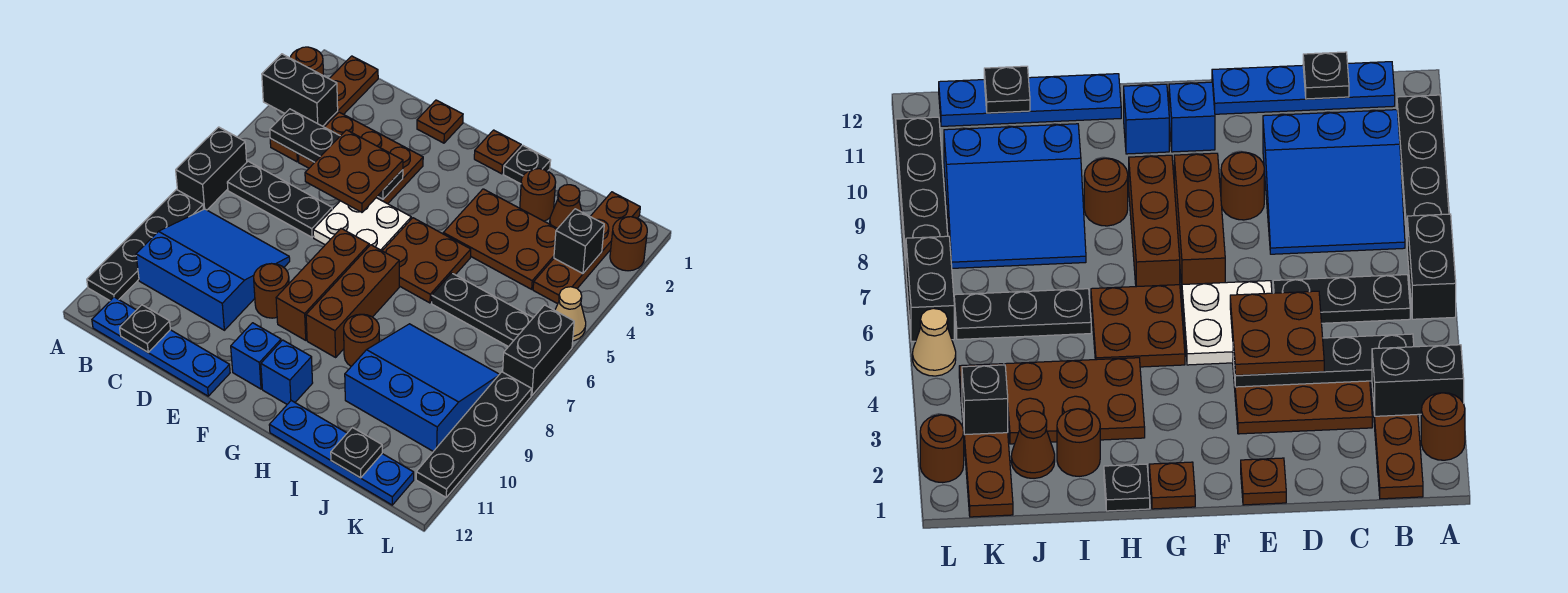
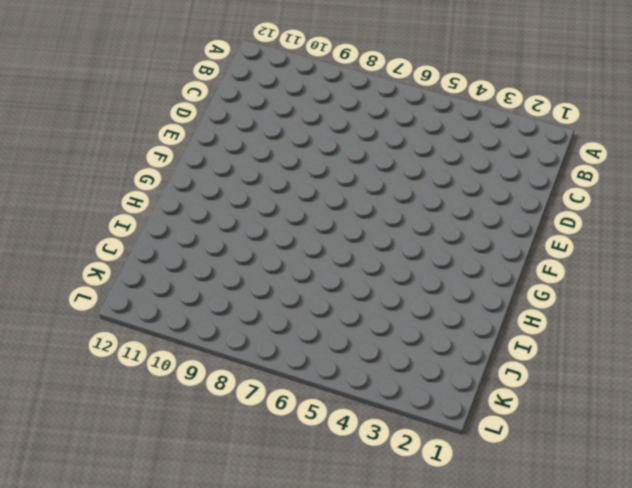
none -> brown 1x1 round brick [290,47,323,75]
none -> black 1x2 brick [176,127,247,210]
none -> black 1x4 plate [87,190,204,301]
none -> brown 1x4 plate [270,56,378,162]

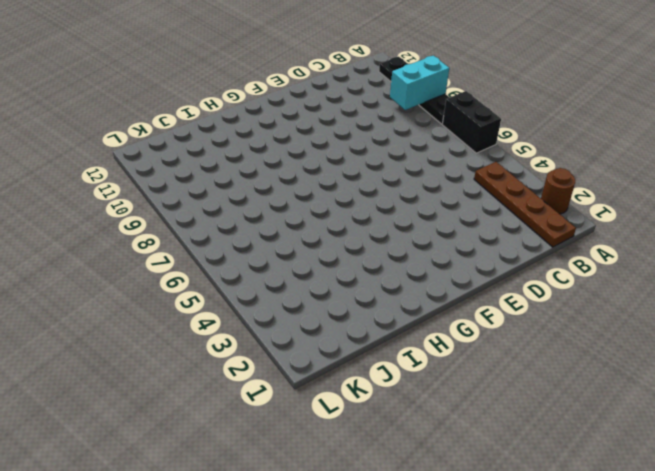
cyan 1x2 brick [390,56,449,110] -> none
none -> black 1x3 plate [227,161,332,237]
none -> blue 3x3 slope [136,209,290,330]
none -> blue 1x4 plate [92,297,230,396]
none -> brown 2x3 plate [298,112,423,204]

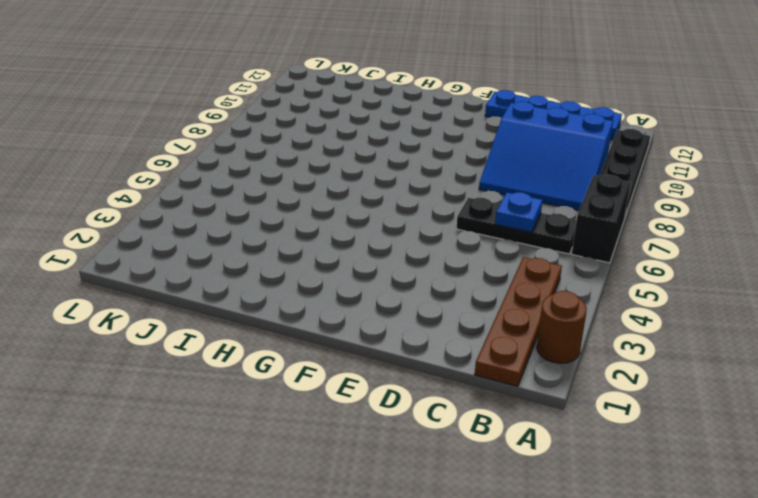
blue 1x1 plate [495,192,542,232] -> none
none -> brown 2x3 plate [298,112,423,204]
none -> brown 1x1 plate [417,100,463,143]
none -> white 2x2 plate [313,198,411,251]
none -> brown 1x1 round brick [254,264,289,318]

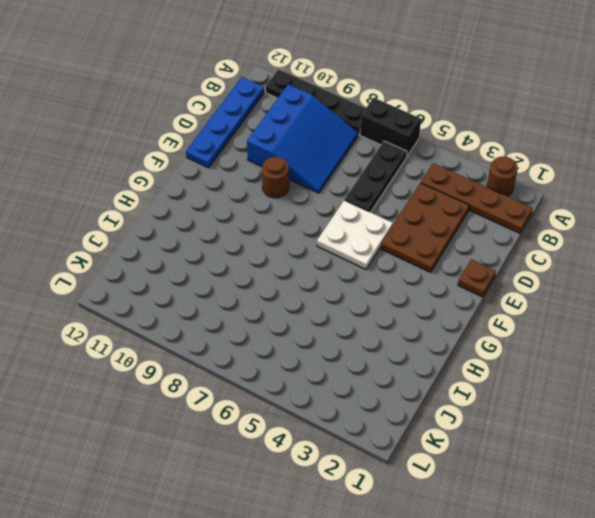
none -> brown 1x3 brick [276,229,369,340]
none -> blue 1x1 brick [231,323,281,389]
none -> brown 1x1 plate [474,130,521,174]
none -> brown 2x2 plate [383,218,471,303]

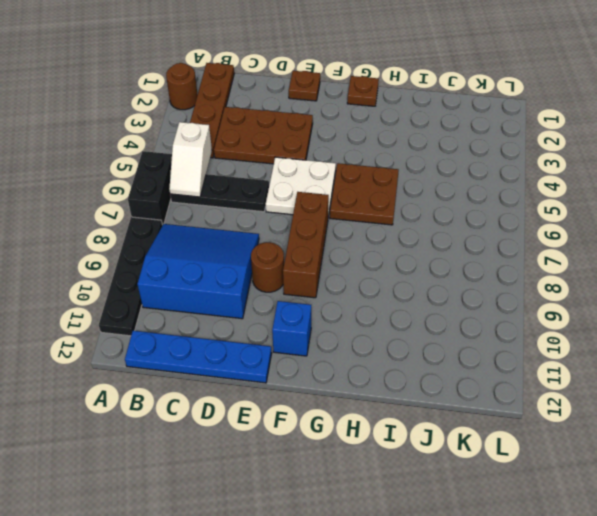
white 1x2 slope [169,122,212,197] -> none
none -> brown 1x3 brick [306,245,399,357]
none -> blue 1x1 brick [261,340,313,404]
none -> black 1x1 plate [503,145,551,184]
none -> brown 2x3 plate [443,189,558,289]

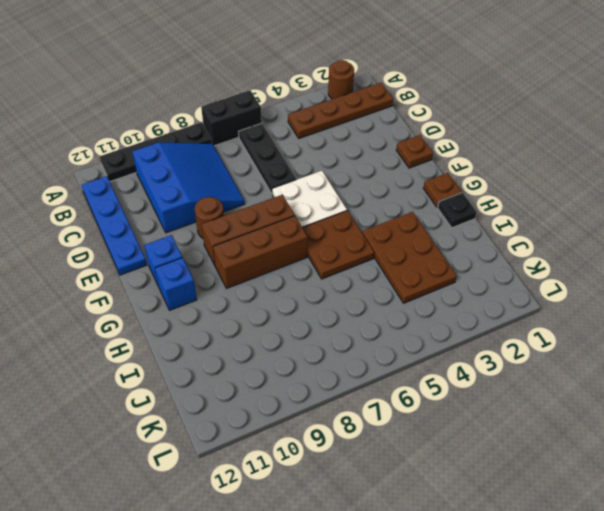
none -> brown 2x3 plate [298,112,423,204]
none -> brown 1x1 round brick [344,314,379,366]
none -> blue 1x4 plate [269,401,414,505]
none -> brown 1x1 round brick [520,169,556,221]

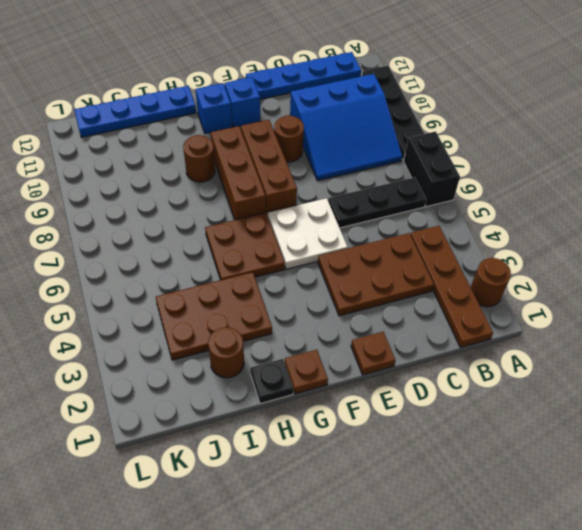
none -> black 1x3 plate [432,273,533,347]
none -> blue 3x3 slope [345,324,499,451]
none -> brown 1x1 cone [550,185,582,228]
none -> brown 1x4 plate [533,192,640,304]

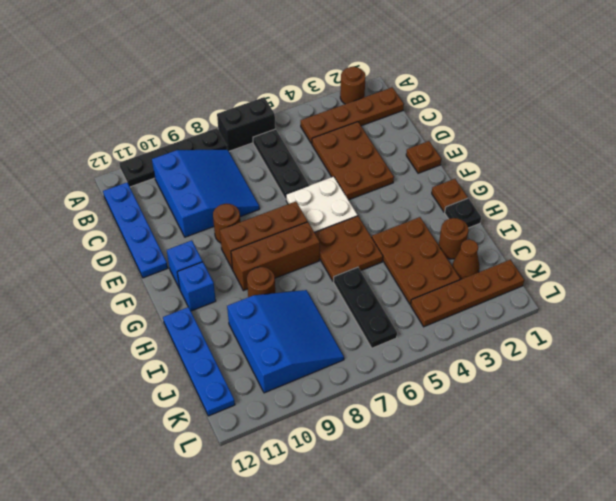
none -> brown 1x1 round brick [610,217,647,271]
none -> tan 1x1 cone [555,287,586,341]
none -> black 1x2 brick [503,305,574,396]
none -> black 1x4 plate [416,372,531,497]

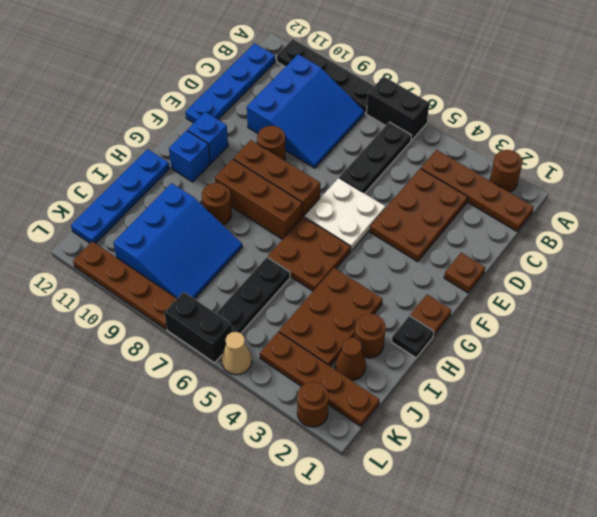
brown 1x4 plate [73,241,177,329] -> black 1x4 plate [416,372,531,497]
none -> black 1x2 brick [262,54,338,126]
none -> black 1x4 plate [270,109,403,199]
none -> black 1x1 plate [120,305,170,352]
none -> black 1x1 plate [331,428,382,478]

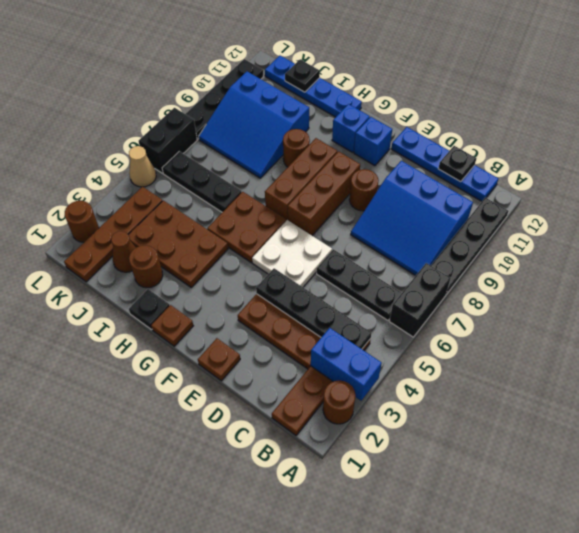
blue 1x2 brick [311,328,382,401] -> black 1x2 brick [262,54,338,126]
none -> black 1x1 brick [554,209,604,274]
none -> brown 2x2 plate [305,130,403,212]

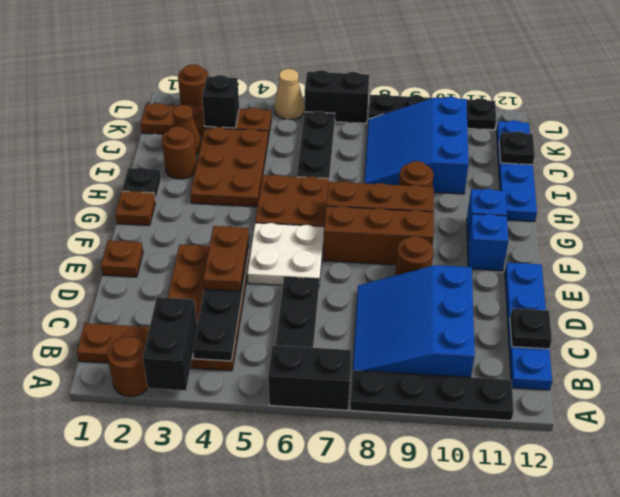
brown 1x2 plate [203,226,249,291] -> brown 2x2 plate [305,130,403,212]

